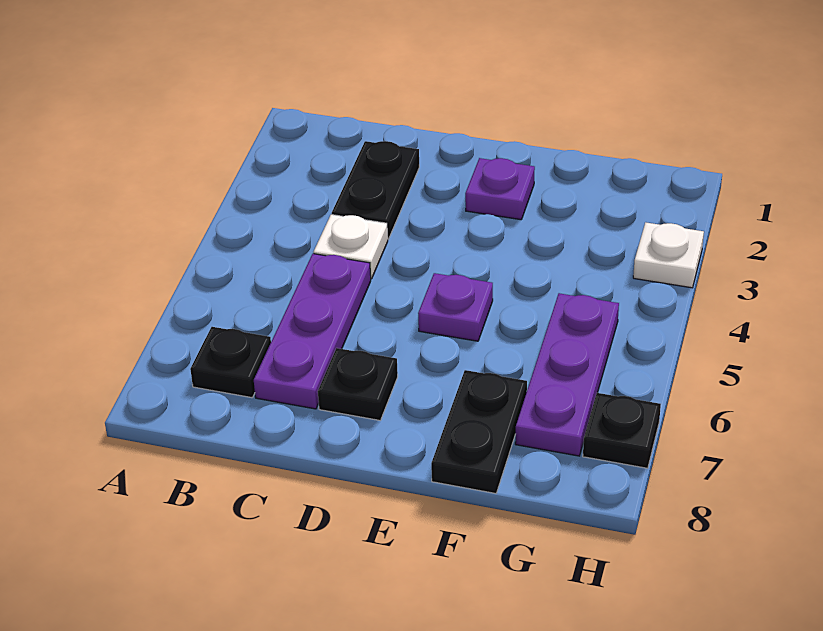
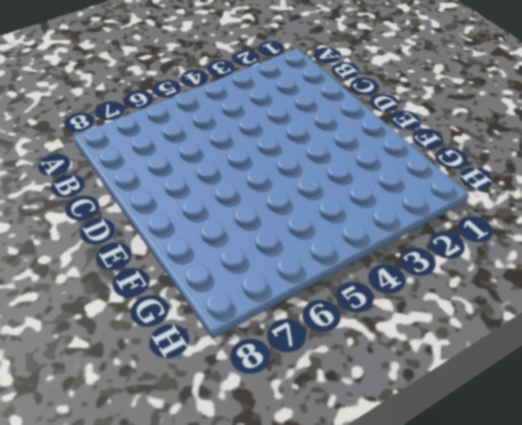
none -> black 1x1 plate [190,327,271,398]
none -> black 1x2 plate [332,141,419,239]

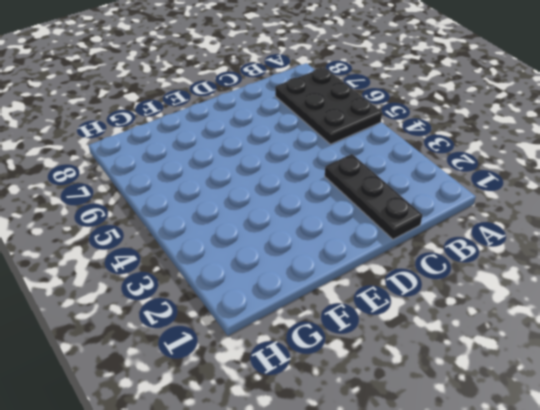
black 2x3 plate [275,68,382,144] -> black 1x1 plate [190,327,271,398]
black 1x3 plate [325,154,422,239] -> black 1x2 plate [332,141,419,239]
none -> white 1x1 plate [313,214,388,279]
none -> purple 1x3 plate [254,254,371,409]

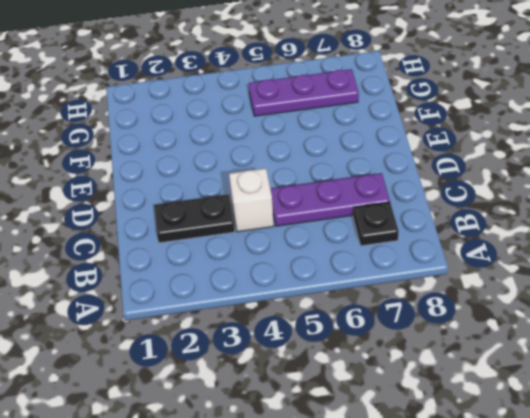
white 1x1 brick [229,168,274,232] -> white 1x1 plate [313,214,388,279]
none -> black 1x1 plate [318,348,398,420]
none -> purple 1x1 plate [465,158,535,220]

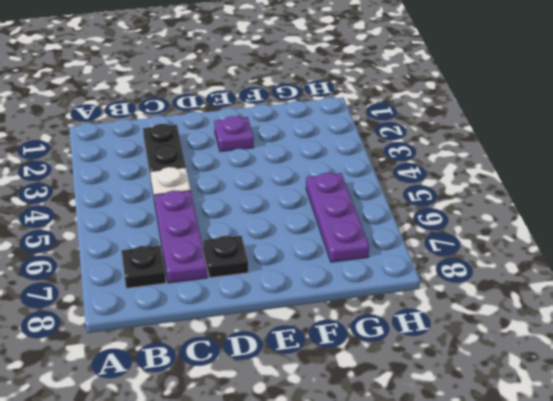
none -> purple 1x1 plate [418,273,493,341]
none -> black 1x2 plate [431,370,527,493]

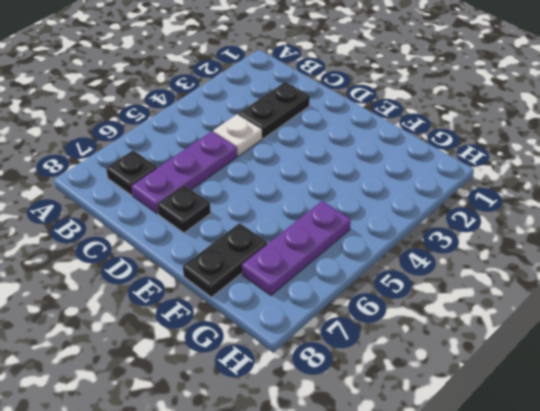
none -> purple 1x1 plate [465,158,535,220]
none -> purple 1x1 plate [418,273,493,341]

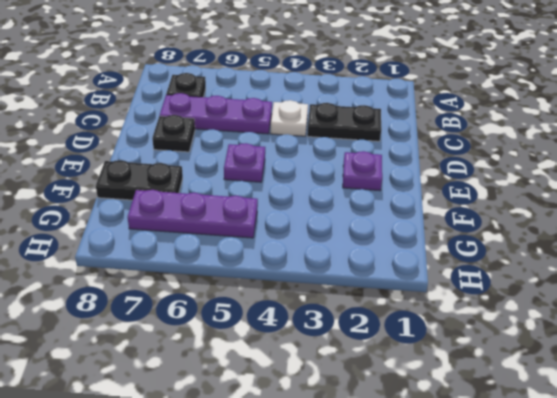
none -> white 1x1 plate [633,222,704,288]
none -> black 1x1 plate [583,393,661,468]

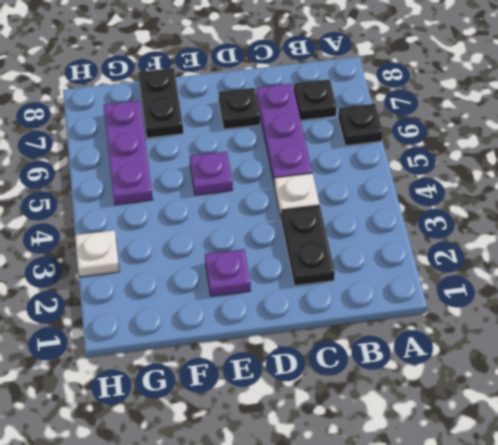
black 1x1 plate [338,104,383,146] -> black 1x1 plate moved to [583,393,661,468]

